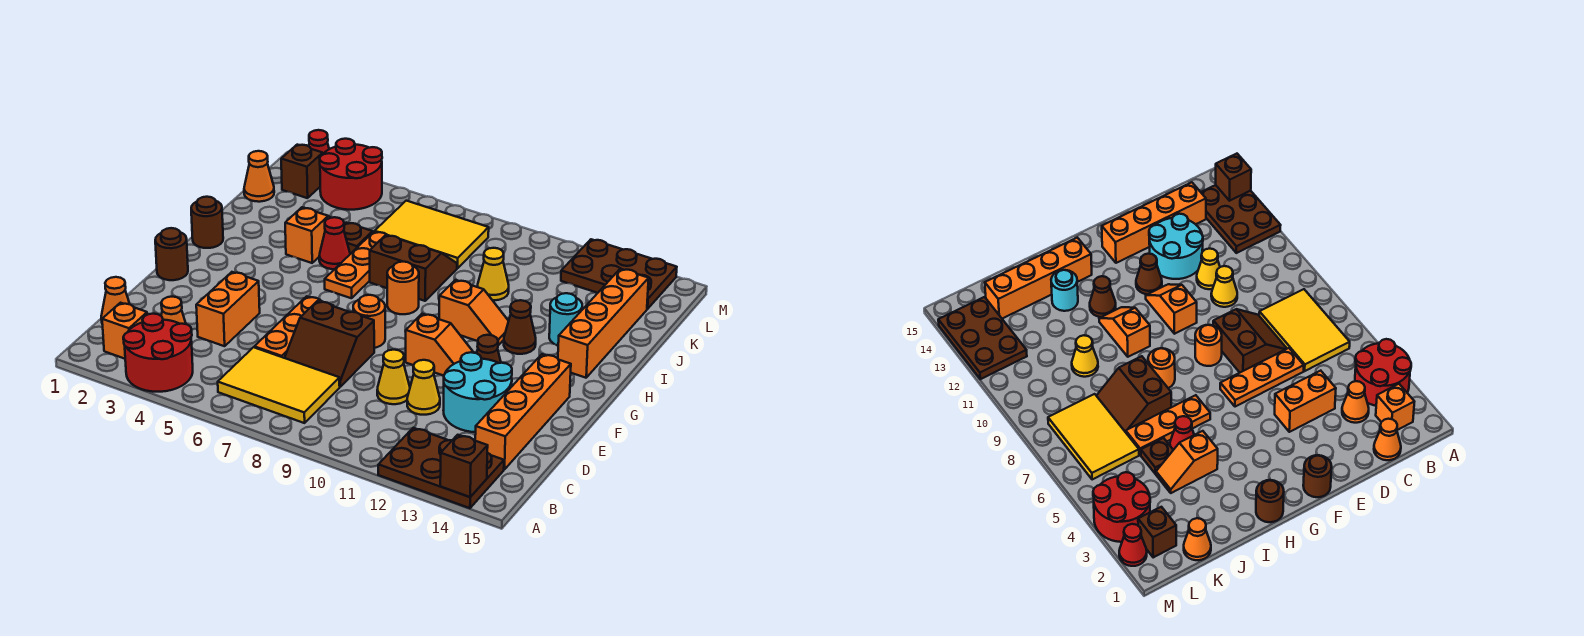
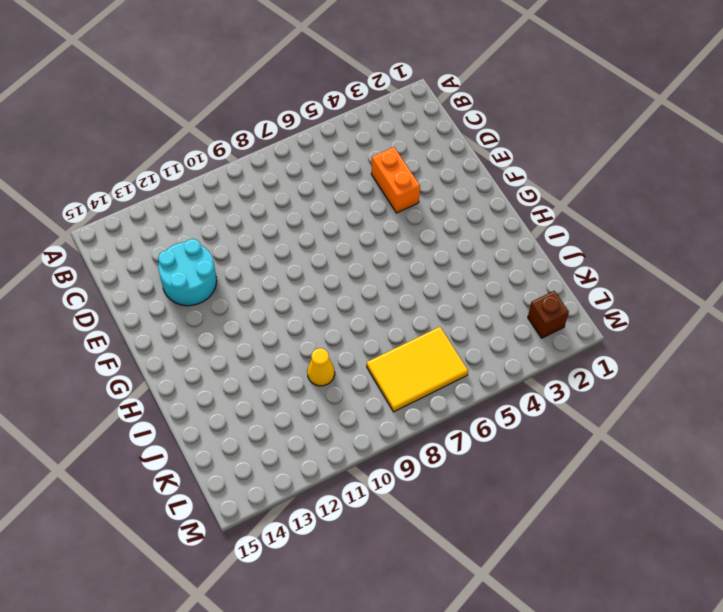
none -> red 2x2 round brick [123,314,193,392]
none -> brown 2x3 plate [378,428,504,508]
none -> orange 1x1 brick [102,303,147,359]
none -> yellow 2x3 tile [218,347,340,423]

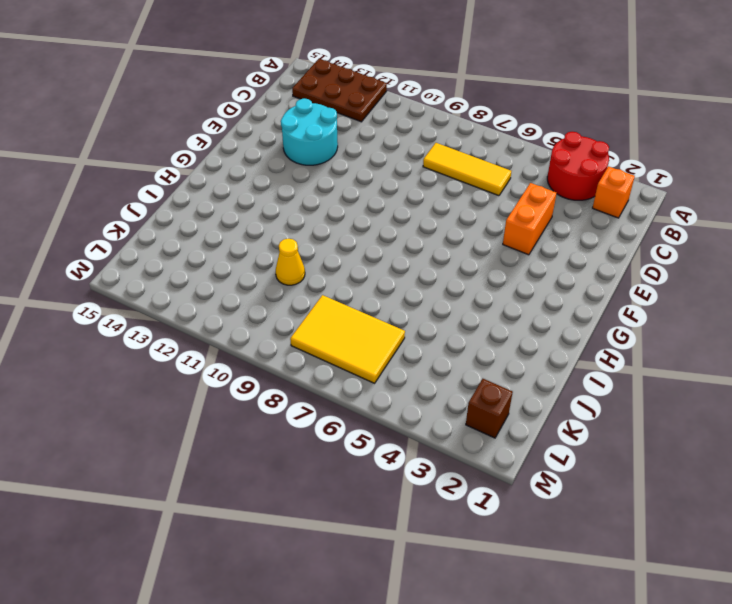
yellow 1x3 tile [423,143,511,196] -> yellow 2x3 tile [218,347,340,423]
none -> orange 1x1 cone [101,277,130,320]
none -> orange 1x1 cone [161,297,186,324]
none -> orange 1x4 brick [475,354,571,470]
none -> orange 1x3 plate [254,296,333,358]

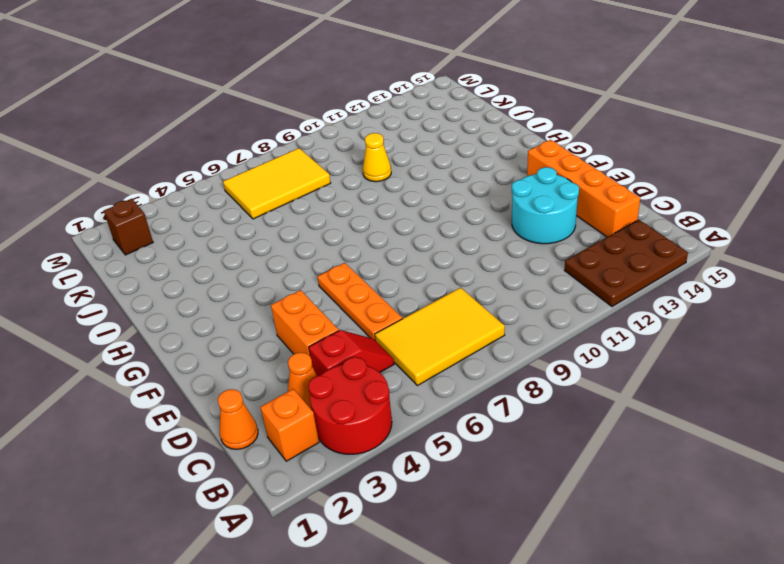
red 1x2 slope [309,330,394,376] -> none
none -> brown 2x2 slope [285,301,374,387]
none -> yellow 1x1 cone [377,350,410,404]
none -> yellow 1x1 cone [407,360,440,415]
none -> brown 1x1 round brick [155,228,188,280]

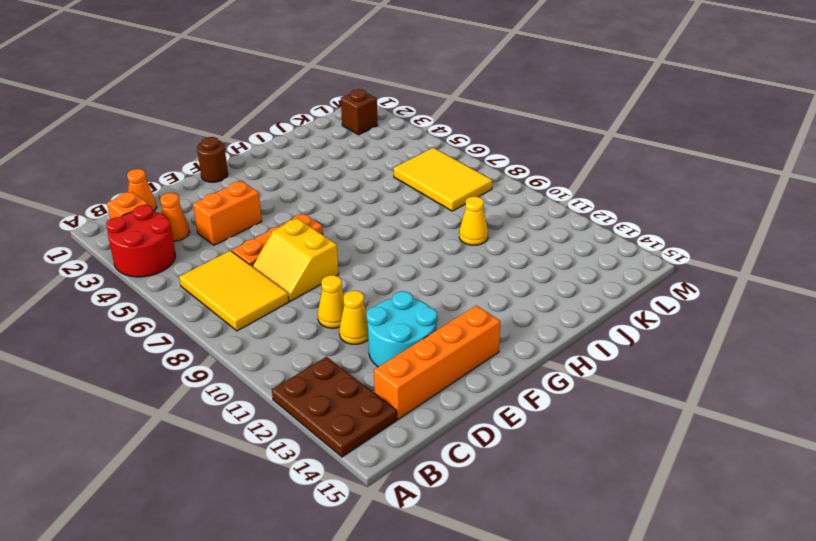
yellow 2x2 slope [252,218,339,301] -> brown 2x2 slope [285,301,374,387]
none -> orange 1x1 round brick [353,295,385,348]
none -> orange 1x2 slope [406,314,474,376]
none -> brown 1x1 cone [477,335,501,363]
none -> brown 1x1 round brick [191,197,223,248]

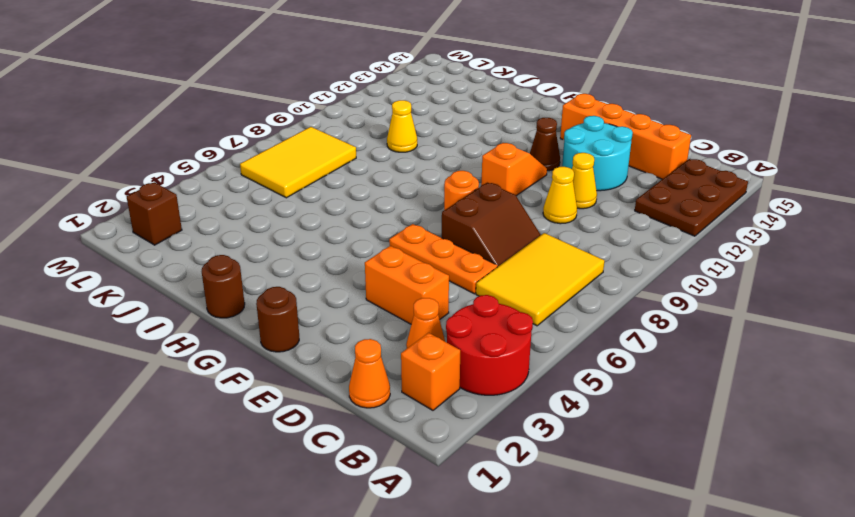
none -> orange 1x3 plate [325,232,387,298]
none -> orange 1x1 round brick [387,262,419,314]
none -> orange 1x2 slope [439,280,509,345]
none -> brown 1x1 cone [504,300,536,354]

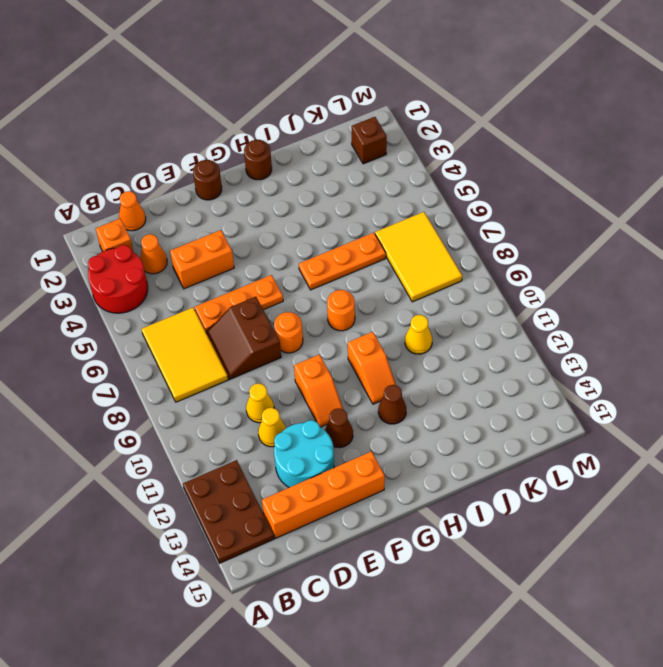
none -> orange 1x4 brick [558,269,649,378]
none -> orange 1x2 slope [285,207,331,263]
none -> red 1x1 cone [319,217,350,269]
none -> brown 2x2 slope [370,235,457,301]

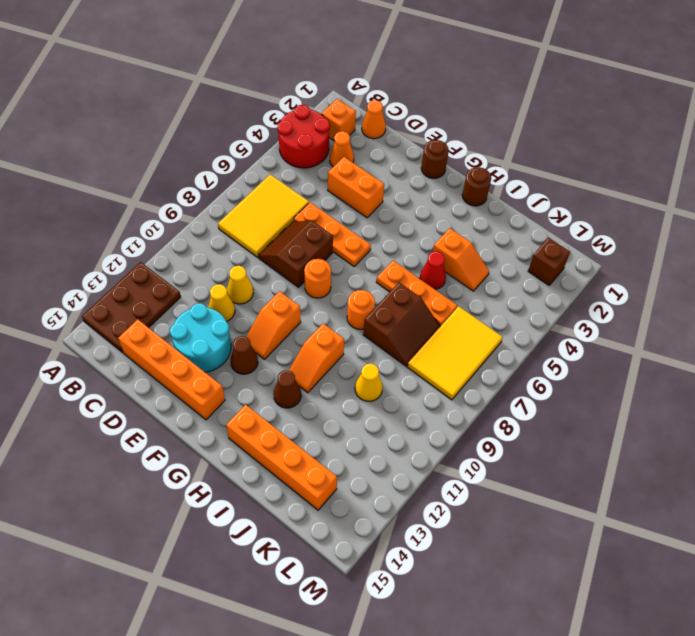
none -> cyan 1x1 round brick [549,293,582,346]
none -> brown 1x1 plate [344,223,373,254]
none -> orange 1x1 cone [244,151,274,202]
none -> red 2x2 round brick [320,139,382,210]

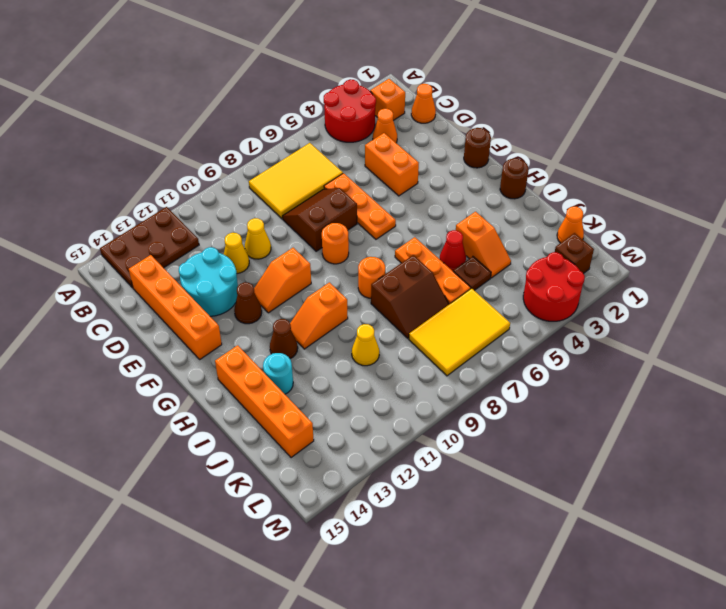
none -> brown 2x3 plate [561,239,677,309]
none -> red 1x1 cone [309,130,329,154]
none -> brown 1x1 brick [440,435,488,497]

